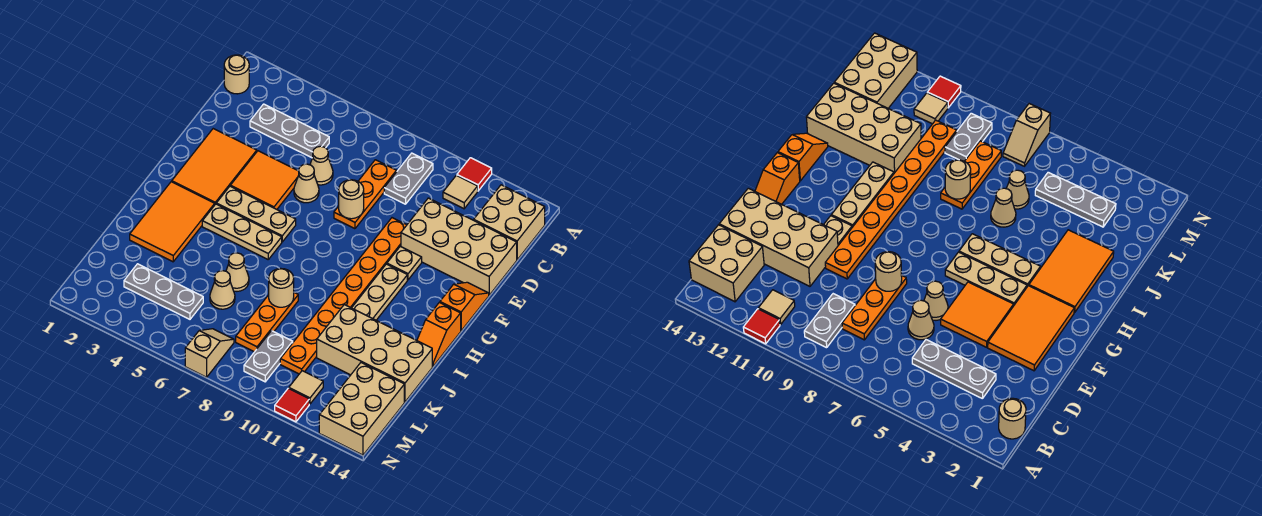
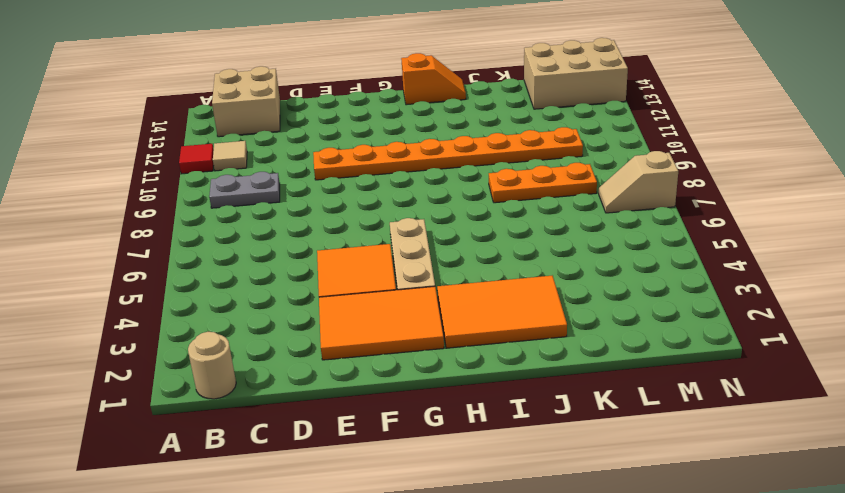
none -> grey 1x3 plate [250,104,329,158]
none -> orange 1x3 plate [334,160,397,229]
none -> tan 1x1 cone [310,146,333,185]
none -> tan 2x4 brick [401,198,517,295]

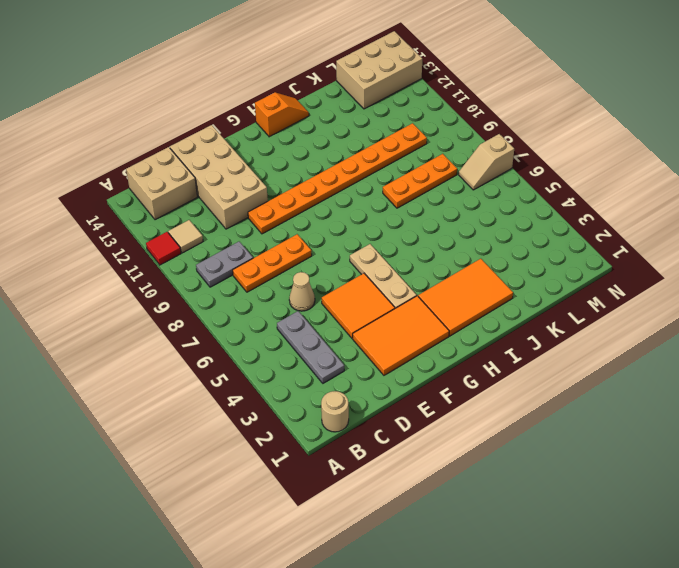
none -> tan 1x1 cone [294,164,319,203]
none -> tan 1x1 plate [387,246,422,280]
none -> orange 1x2 slope [440,282,489,331]
none -> tan 1x3 plate [352,264,407,320]

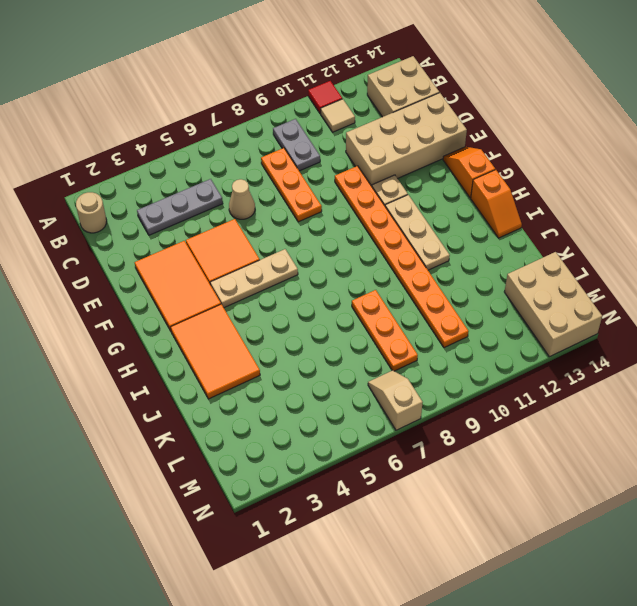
none -> tan 1x1 cone [294,164,319,203]
none -> tan 1x3 plate [202,204,282,259]
none -> tan 1x1 cone [226,253,249,291]
none -> tan 2x4 brick [317,305,432,402]

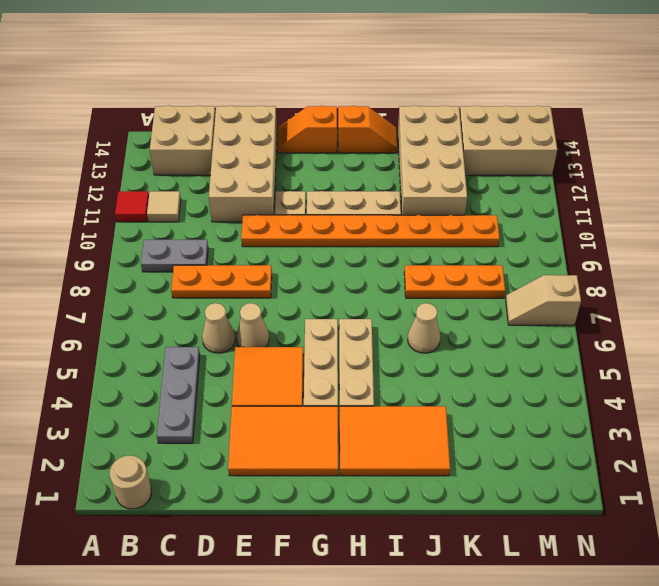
none -> tan 1x1 cone [210,271,235,309]
none -> grey 1x3 plate [124,264,203,319]
none -> grey 1x2 plate [244,331,293,382]
none -> tan 1x1 tile [289,371,323,404]

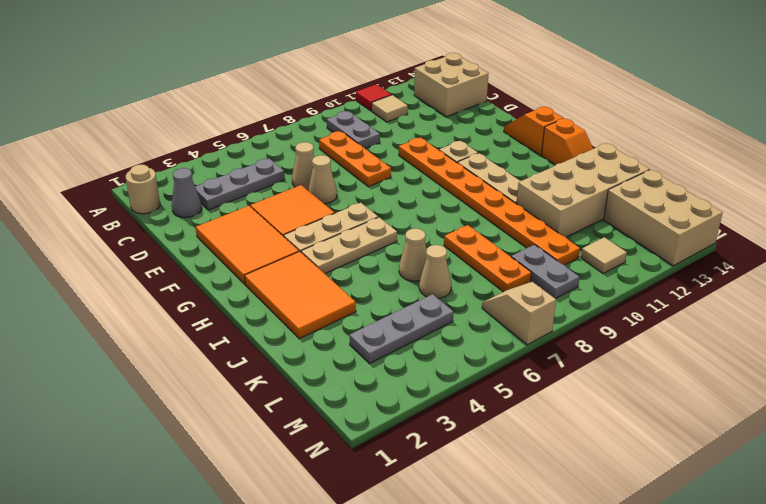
grey 1x1 cone [172,168,202,217] -> none
none -> tan 2x4 brick [401,198,517,295]
none -> red 1x1 tile [275,388,309,422]
none -> tan 1x1 round brick [339,180,364,219]
none -> tan 1x1 round brick [269,268,294,307]

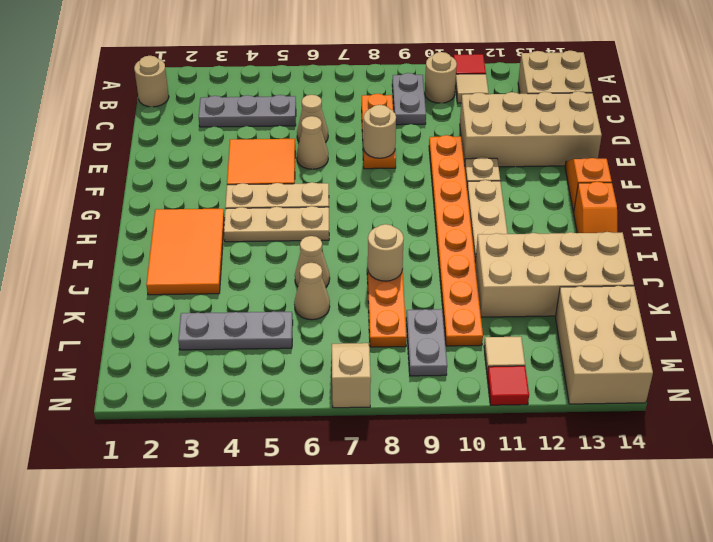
tan 1x1 round brick [425,52,457,103] -> none
none -> orange 2x3 tile [172,129,257,204]

